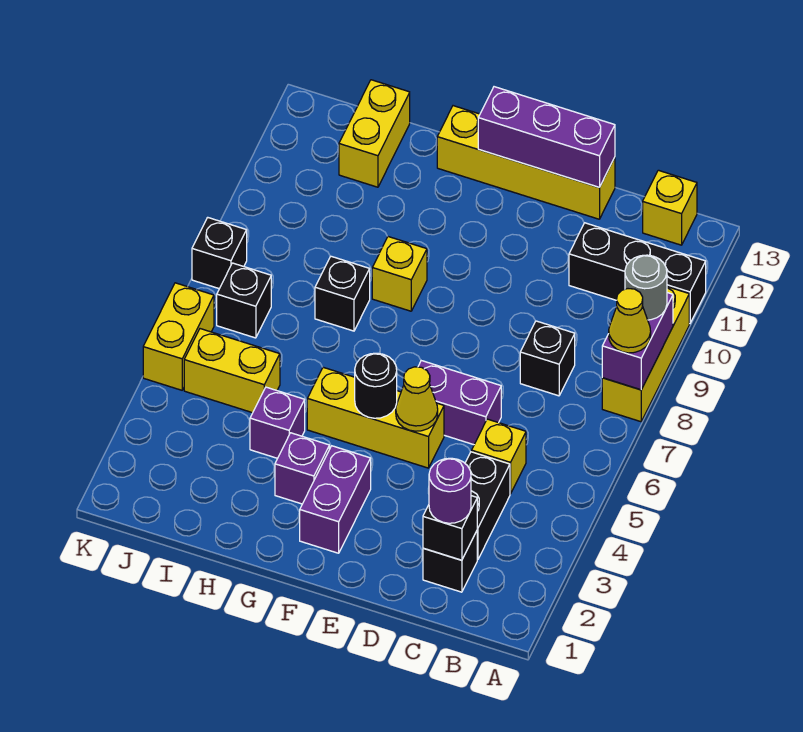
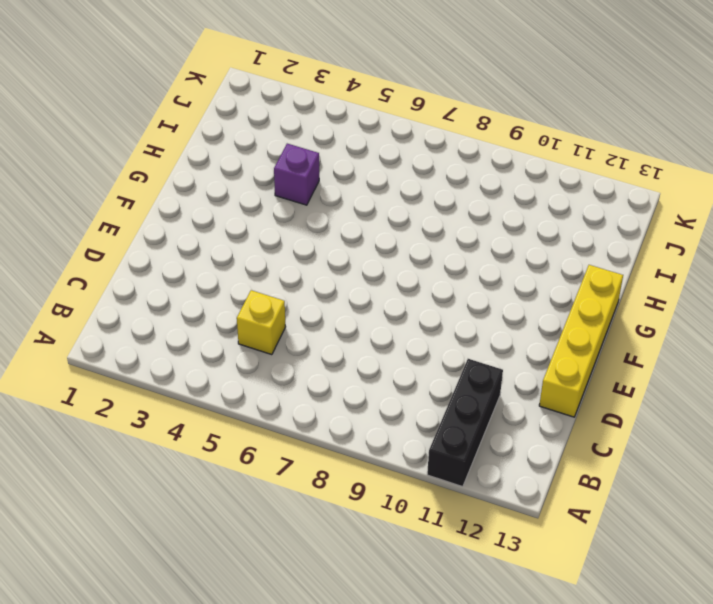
none -> yellow 1x3 brick [602,287,689,422]
none -> yellow 1x1 brick [643,170,697,245]
none -> black 1x1 brick [423,531,477,592]

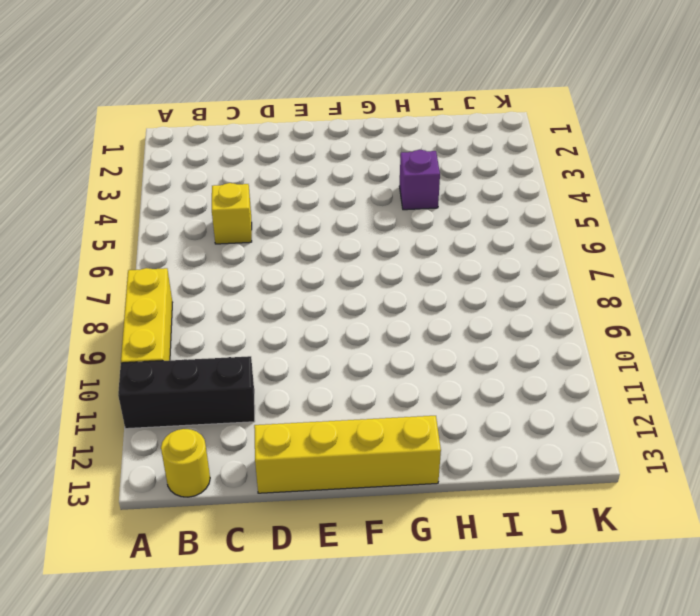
yellow 1x1 round brick [161,429,210,497] -> yellow 1x1 brick [643,170,697,245]
none -> black 1x1 brick [423,531,477,592]
none -> black 1x2 brick [465,452,510,559]
none -> black 1x1 brick [520,321,575,396]

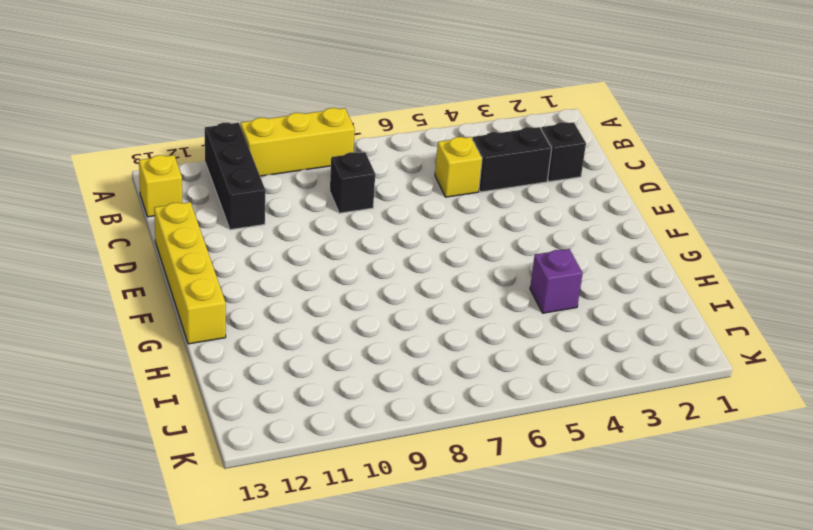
none -> purple 1x2 brick [418,361,501,445]
none -> yellow 1x3 brick [307,367,444,468]
none -> purple 1x2 brick [300,446,371,553]

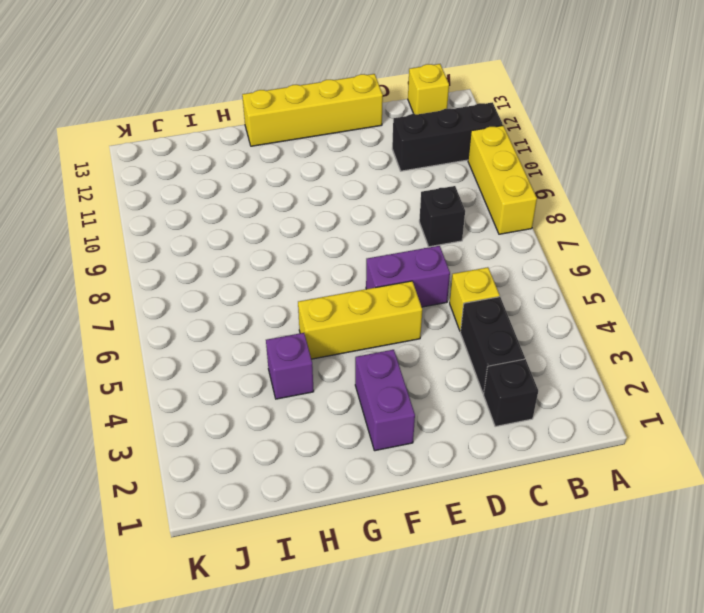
none -> purple 1x1 brick [275,433,329,504]
none -> yellow 1x1 brick [372,237,427,311]
none -> black 1x1 brick [315,256,370,331]

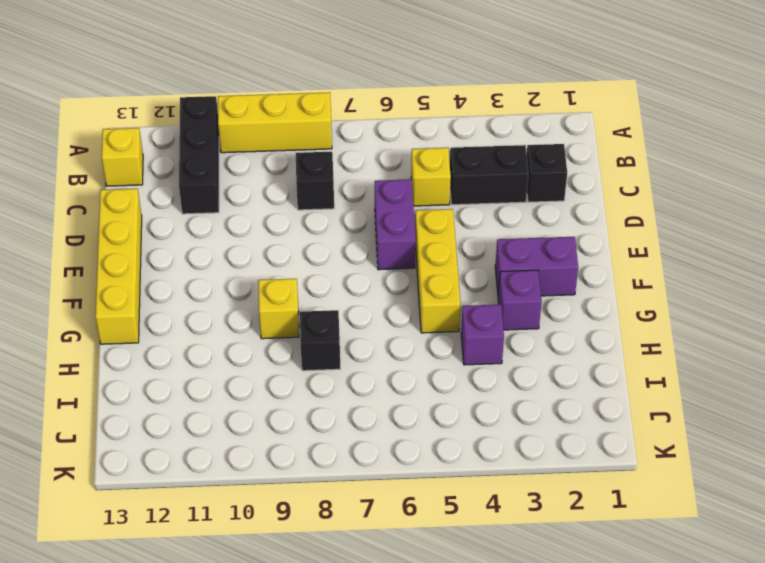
none -> yellow 1x2 brick [184,329,280,413]
none -> yellow 1x2 brick [339,80,410,187]
none -> black 1x1 brick [217,263,271,338]

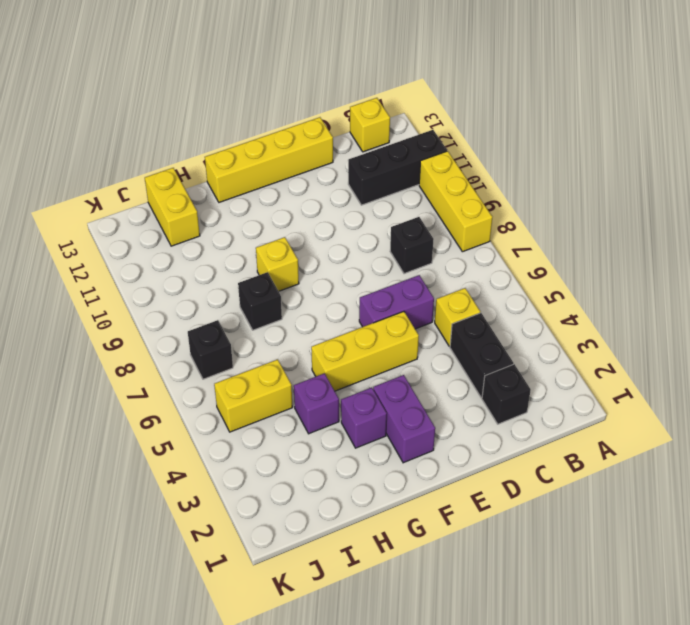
none -> yellow 1x2 brick [143,283,214,390]
none -> black 1x1 brick [192,217,247,289]
none -> purple 1x2 brick [602,293,673,390]

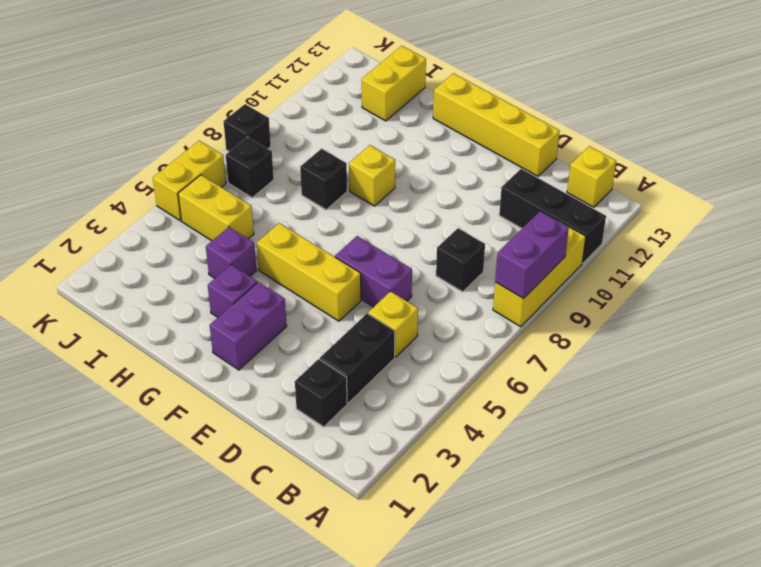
none -> black 1x1 brick [423,496,477,560]
none -> purple 1x3 brick [478,87,615,187]
none -> yellow 1x1 cone [396,367,438,431]

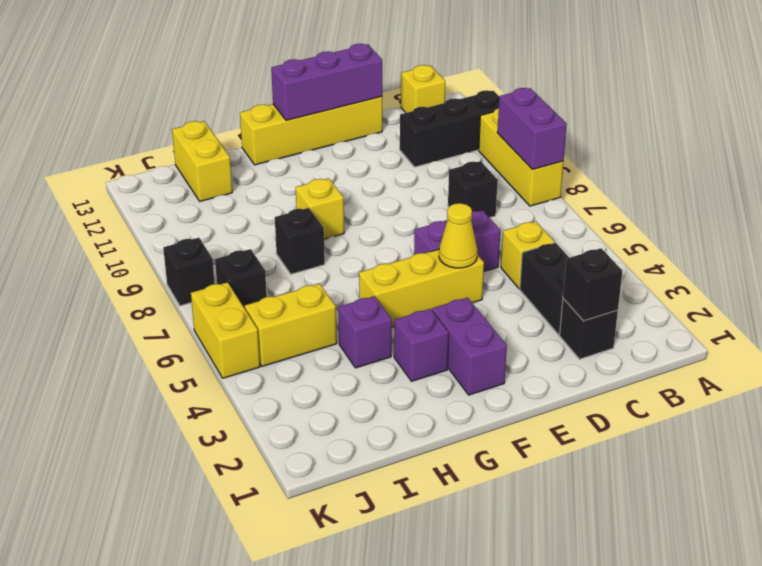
none -> black 1x1 round brick [355,353,397,418]
none -> yellow 1x1 cone [609,289,651,353]
none -> grey 1x1 round brick [625,255,667,320]

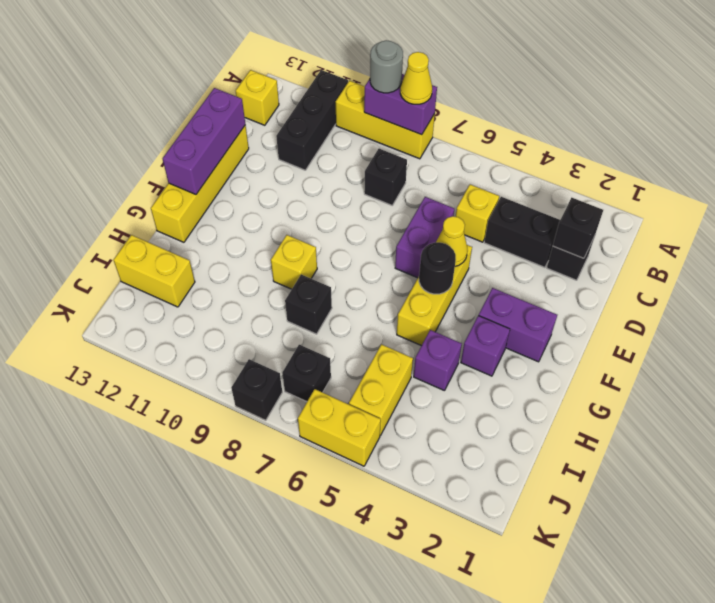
none -> purple 1x1 round brick [429,458,471,523]

